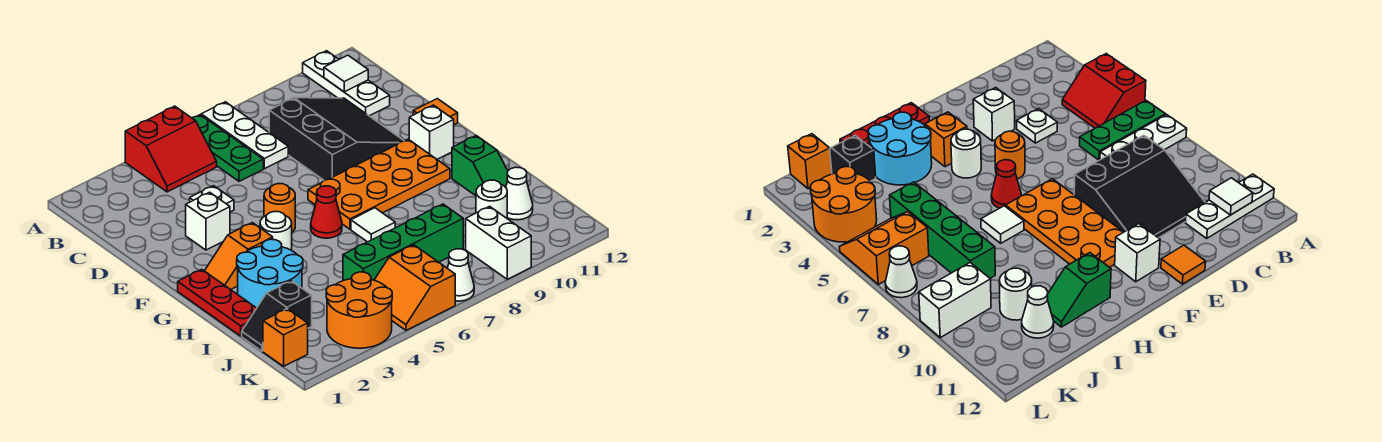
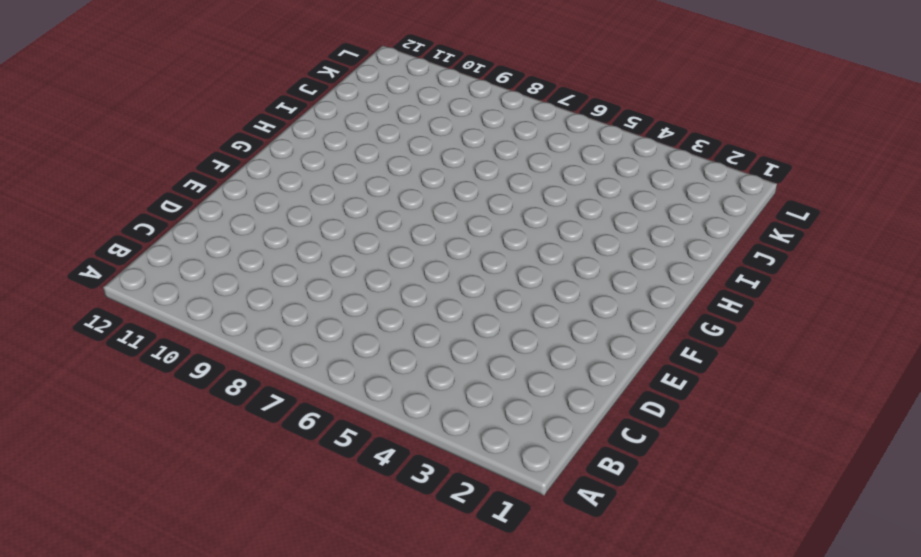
none -> red 2x2 slope [125,106,217,192]
none -> green 1x3 plate [192,115,263,181]
none -> white 1x3 plate [201,102,288,169]

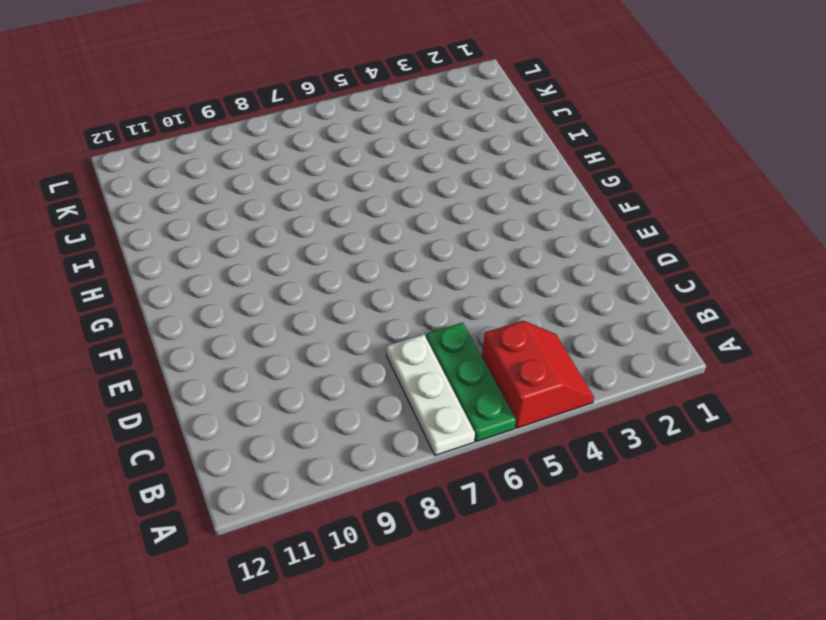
red 2x2 slope [482,321,594,428] -> red 2x2 slope turned to [125,106,217,192]
none -> white 1x3 plate [303,51,390,116]
none -> black 3x3 slope [269,98,404,180]
none -> white 1x1 plate [190,186,234,212]

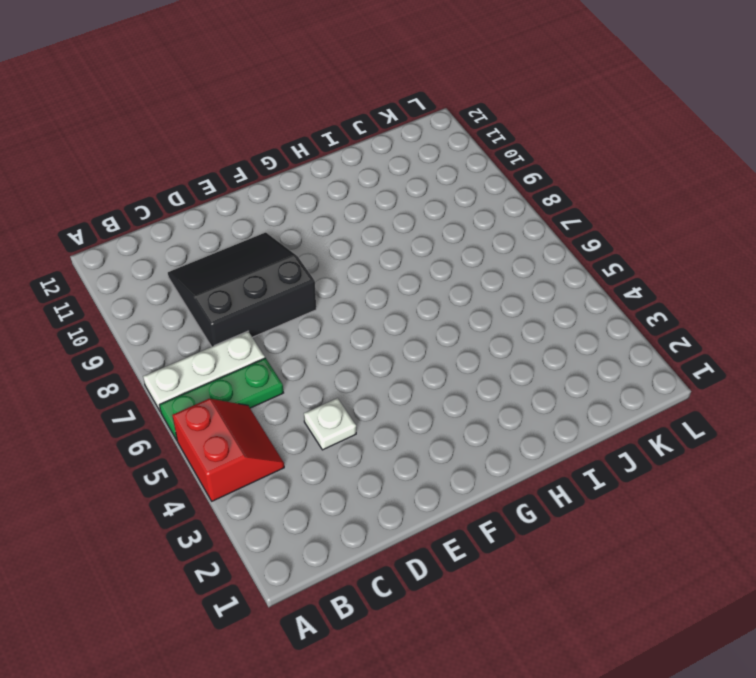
none -> white 1x3 plate [303,51,390,116]
none -> white 1x1 brick [186,192,230,250]
none -> orange 1x1 tile [413,99,458,125]

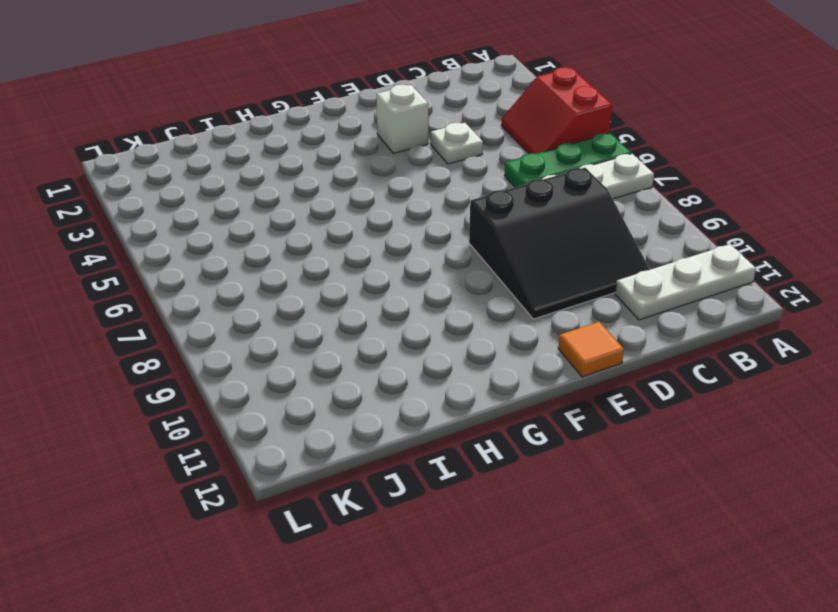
none -> orange 1x1 round brick [264,184,295,232]
none -> orange 2x4 plate [308,139,450,229]
none -> white 1x1 brick [409,105,454,159]

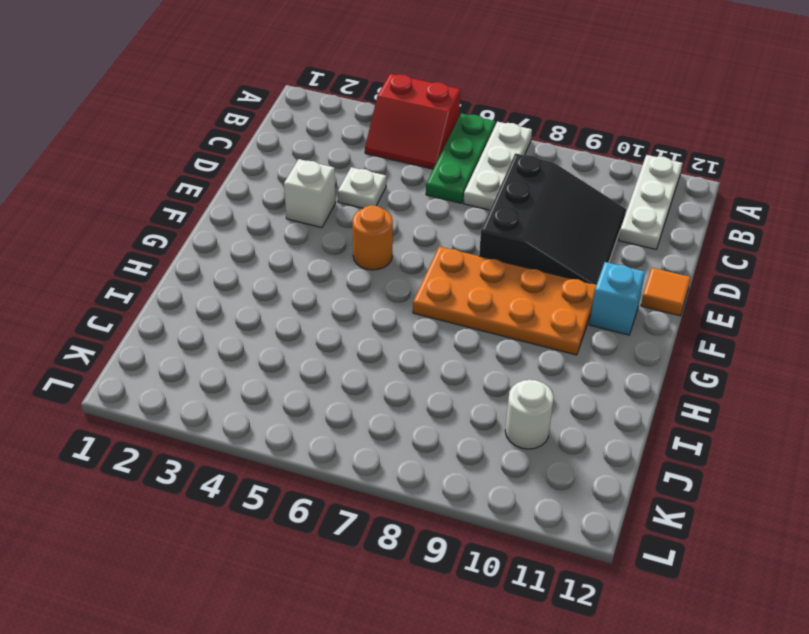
cyan 1x1 brick [590,262,645,335] -> white 1x1 brick [409,105,454,159]
none -> red 1x3 plate [178,269,257,336]
none -> orange 1x2 slope [205,223,273,290]
none -> white 1x1 round brick [260,212,292,250]

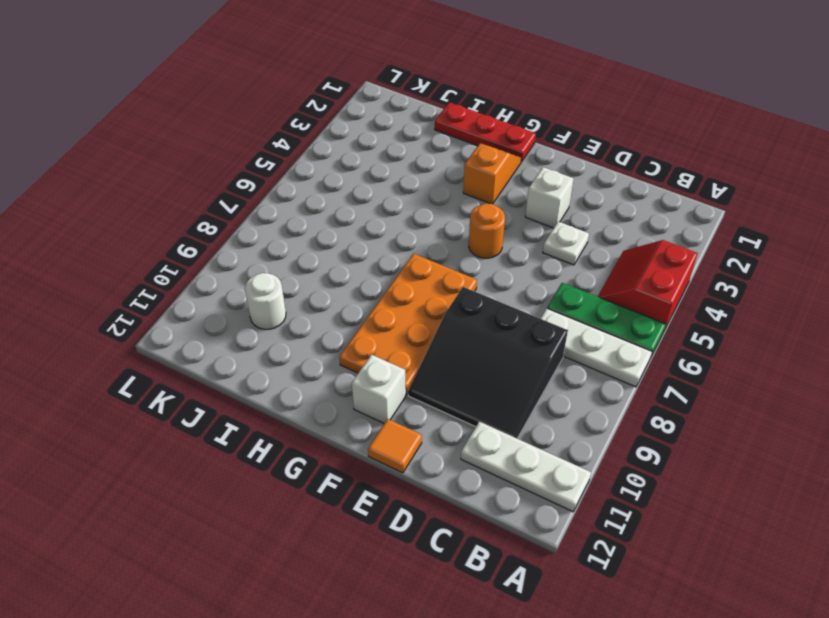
none -> white 1x1 round brick [260,212,292,250]
none -> red 1x1 cone [311,186,342,238]
none -> cyan 2x2 round brick [237,239,303,308]

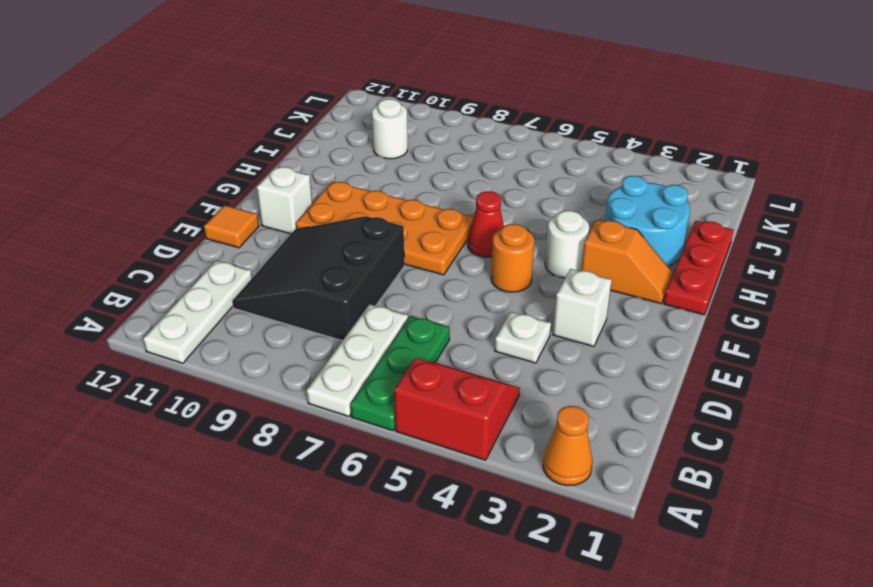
orange 1x1 cone [543,406,593,486] -> none
none -> white 1x1 tile [351,208,395,242]
none -> green 1x2 slope [452,136,508,196]
none -> black 1x2 slope [242,281,312,351]

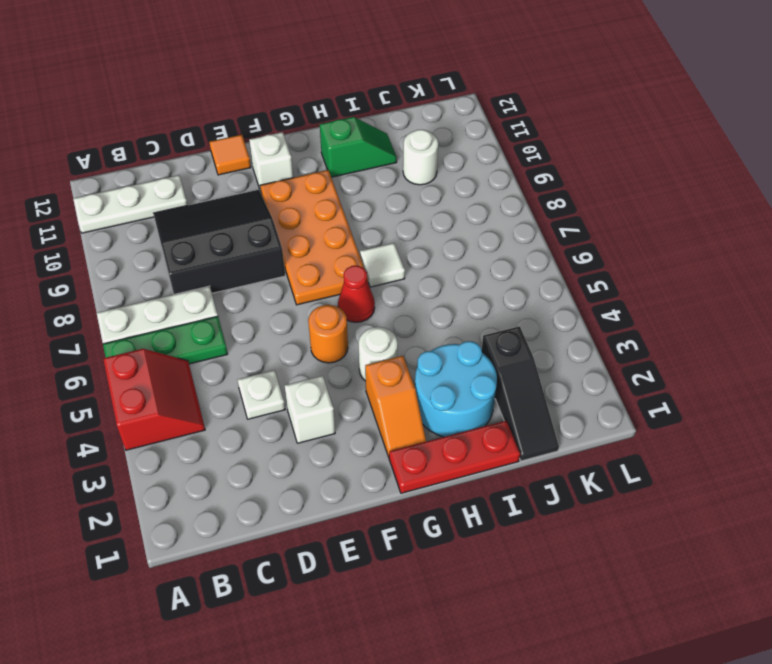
black 1x3 slope [482,326,559,461] -> black 1x2 slope [242,281,312,351]
none -> green 1x4 brick [343,204,463,281]
none -> white 1x1 cone [506,167,533,220]
none -> orange 1x1 brick [263,309,308,366]

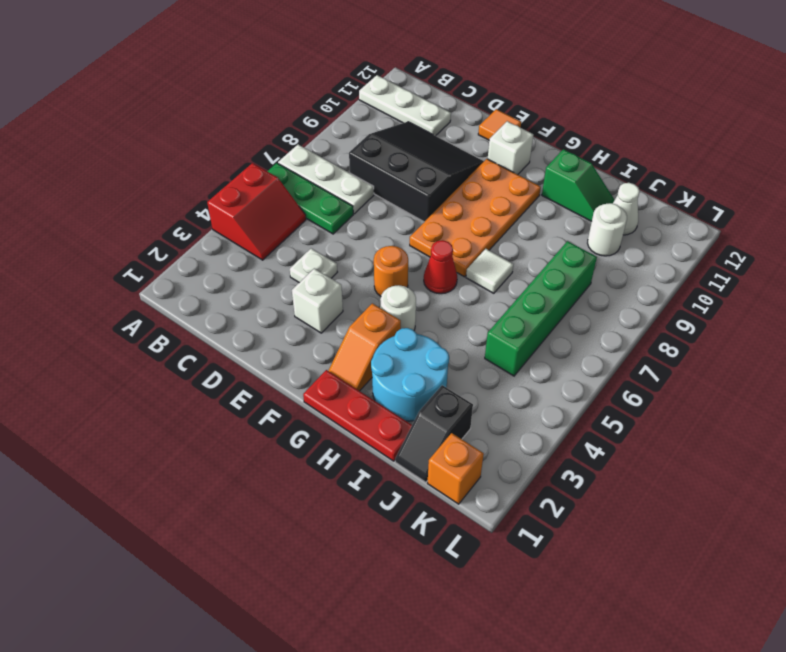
none -> orange 2x2 round brick [326,272,392,348]
none -> orange 2x2 slope [375,245,455,330]
none -> white 1x2 brick [466,206,531,279]

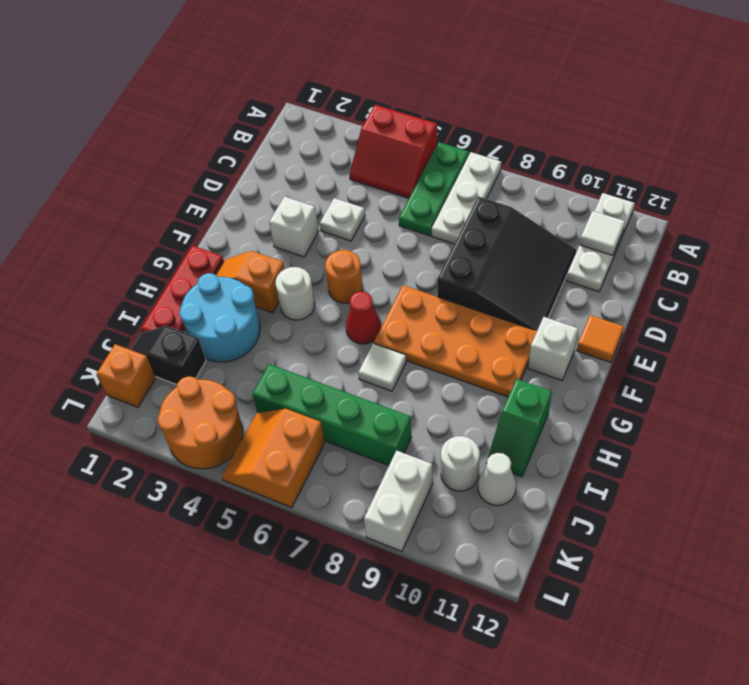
none -> white 1x1 cone [447,249,474,301]

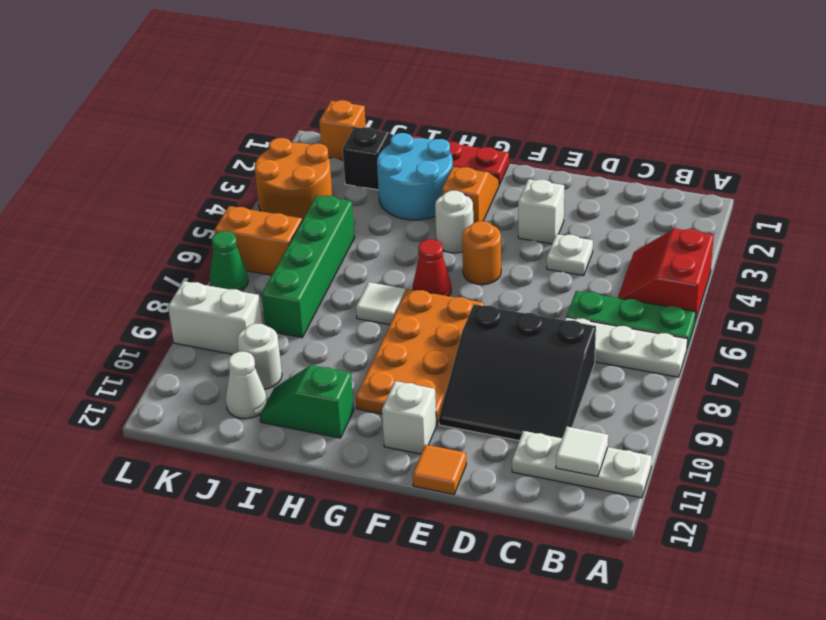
green 1x1 cone [210,231,248,291] -> white 1x1 cone [447,249,474,301]

